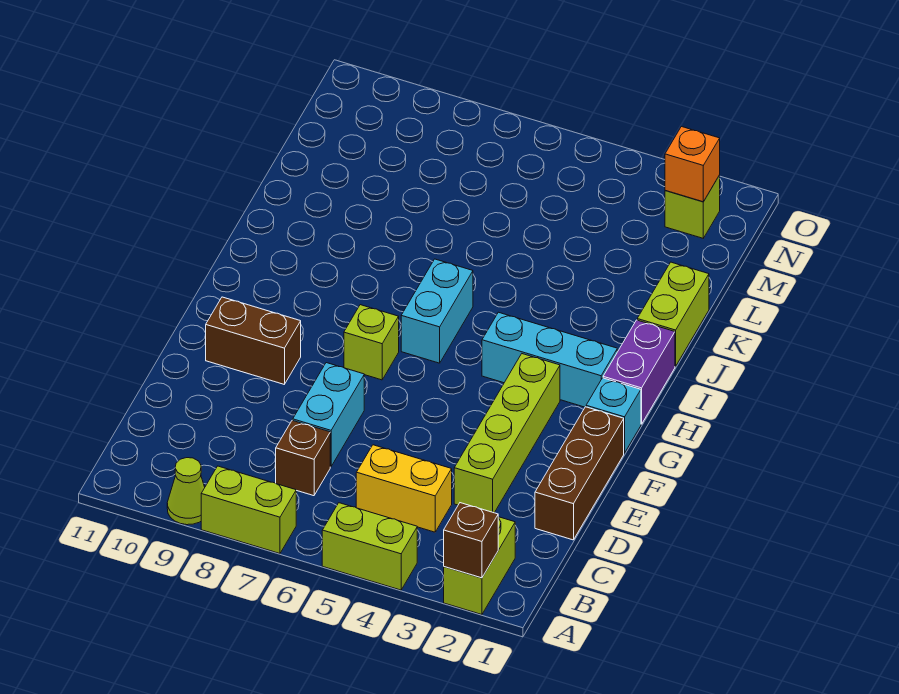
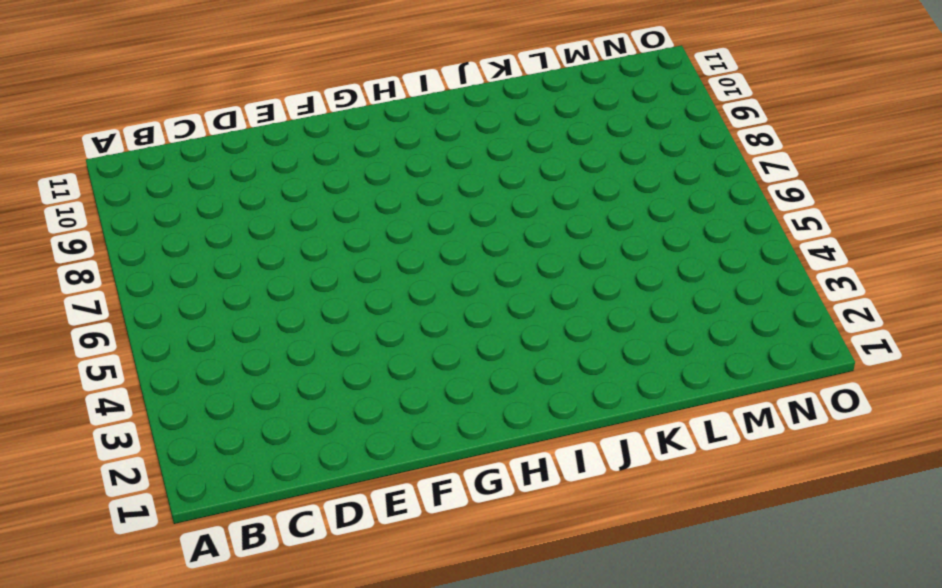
none -> lime 1x2 brick [444,517,515,615]
none -> lime 1x2 brick [322,503,417,590]
none -> lime 1x2 brick [201,466,296,553]

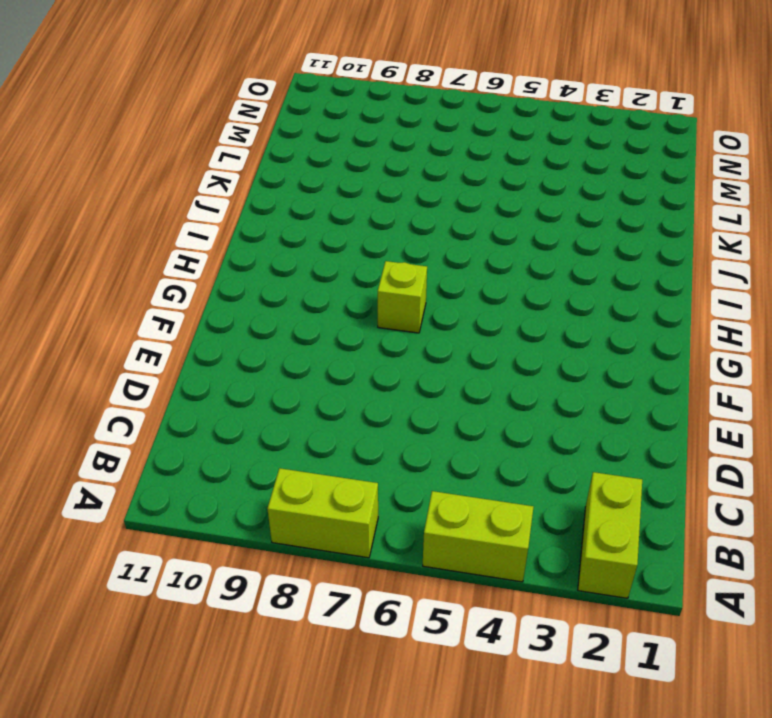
none -> lime 1x1 cone [167,458,205,525]
none -> yellow 1x2 brick [356,445,452,532]
none -> brown 1x1 brick [276,420,330,496]

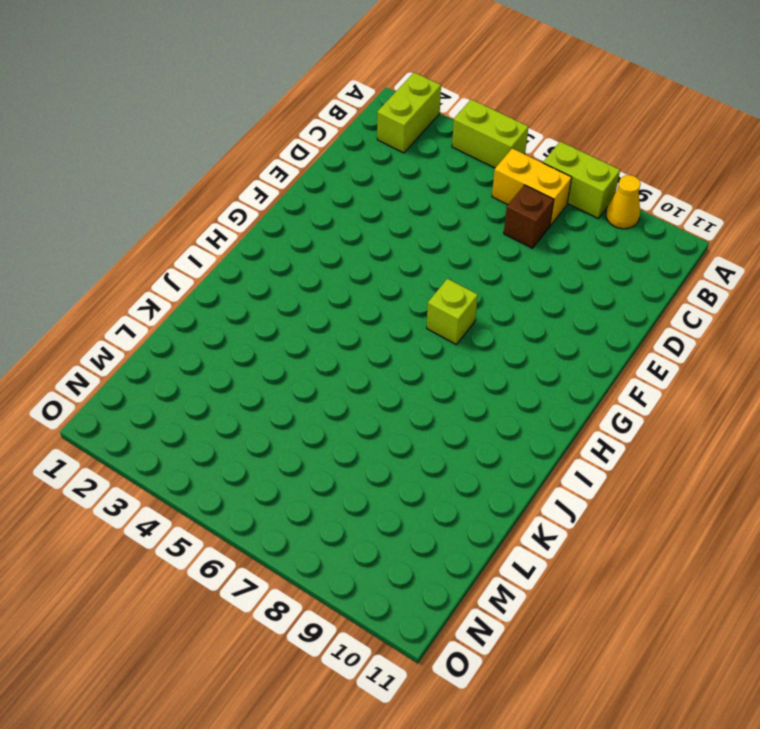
yellow 1x1 cone [606,175,641,229] -> lime 1x1 cone [167,458,205,525]
yellow 1x2 brick [492,148,572,226] -> yellow 1x2 brick moved to [356,445,452,532]
none -> brown 1x3 brick [535,407,624,540]
none -> lime 1x4 brick [454,354,560,513]
none -> cyan 1x2 brick [293,363,364,467]

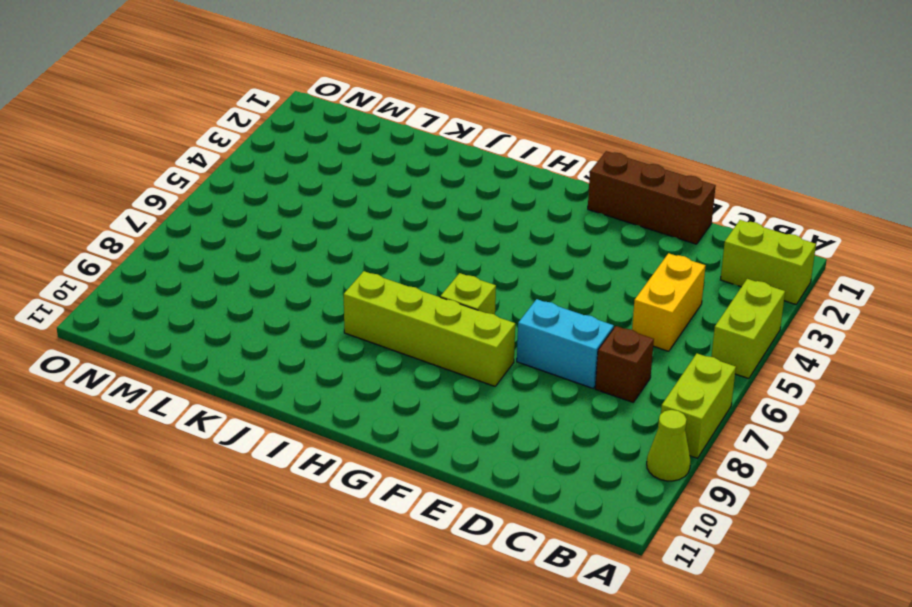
lime 1x4 brick [344,271,515,386] -> lime 1x4 brick moved to [454,354,560,513]
none -> brown 1x2 brick [206,297,301,384]
none -> cyan 1x1 brick [586,378,641,453]
none -> purple 1x2 brick [603,320,675,424]

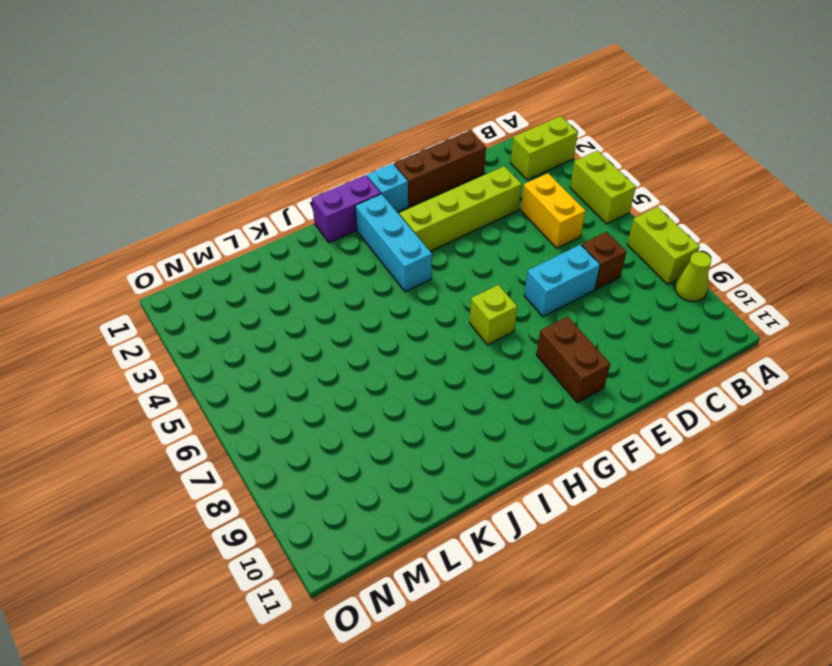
none -> cyan 1x2 brick [401,259,473,363]
none -> lime 1x2 brick [637,262,709,366]
none -> lime 1x1 brick [665,175,720,238]

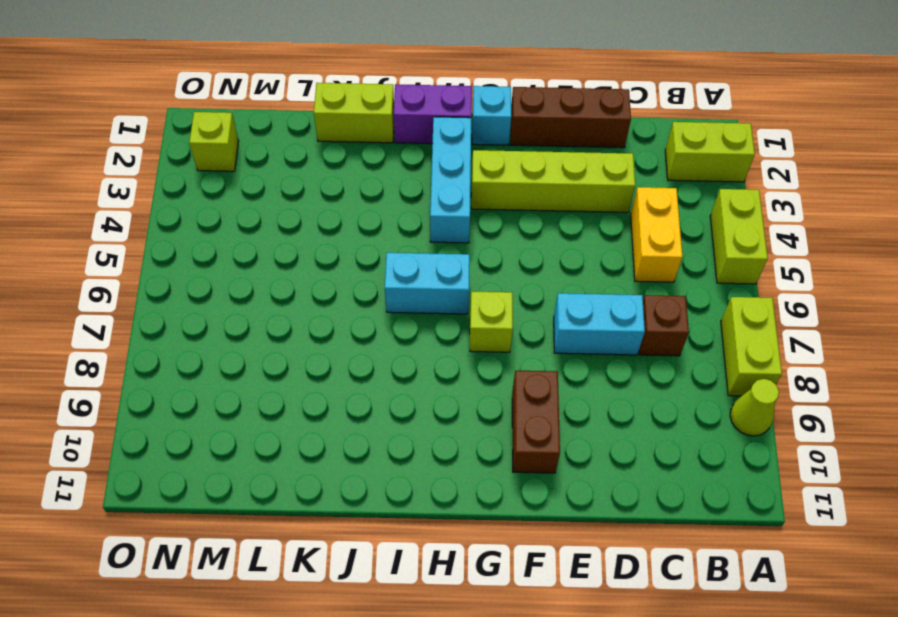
none -> brown 1x1 brick [444,503,498,578]
none -> orange 1x1 brick [665,127,720,202]

